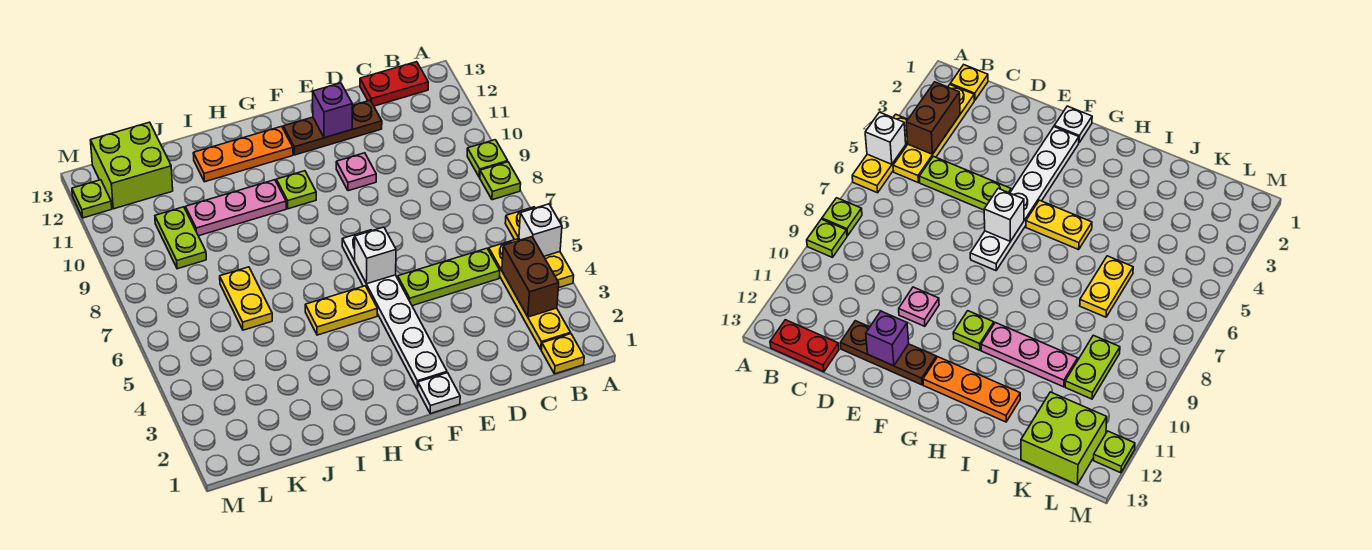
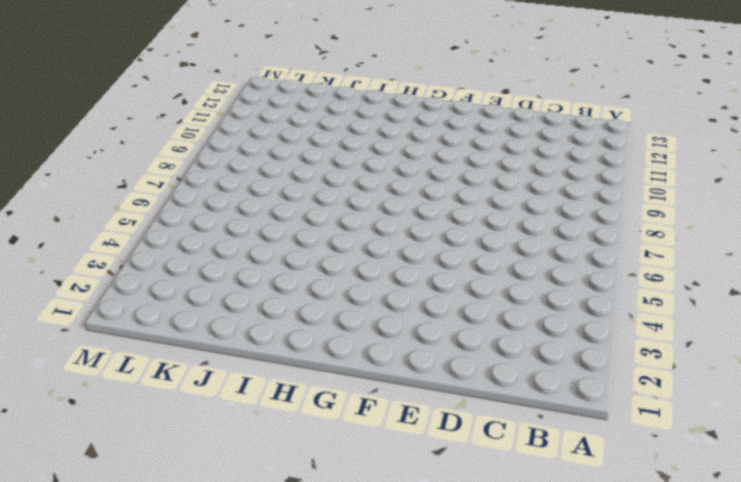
none -> yellow 1x3 plate [505,207,574,288]
none -> lime 1x1 plate [480,162,521,200]
none -> lime 1x1 plate [467,140,508,177]

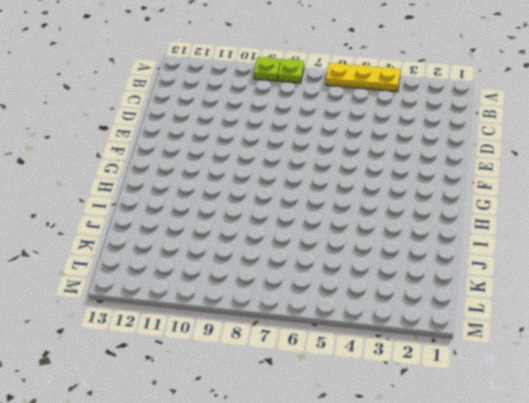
none -> yellow 1x1 plate [541,334,584,374]
none -> yellow 1x4 plate [489,239,571,350]
none -> red 1x2 plate [360,62,428,106]

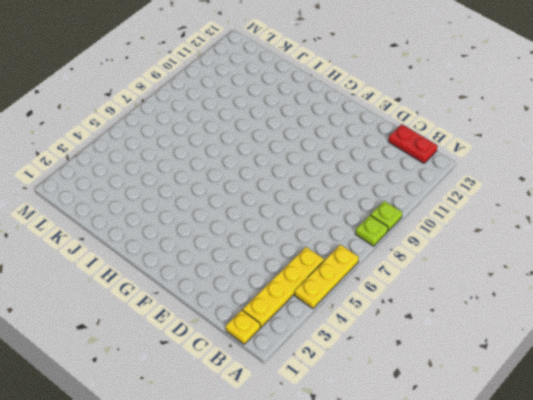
none -> lime 1x3 plate [398,248,500,306]
none -> brown 1x3 plate [283,100,382,155]
none -> pink 1x1 plate [336,153,376,191]

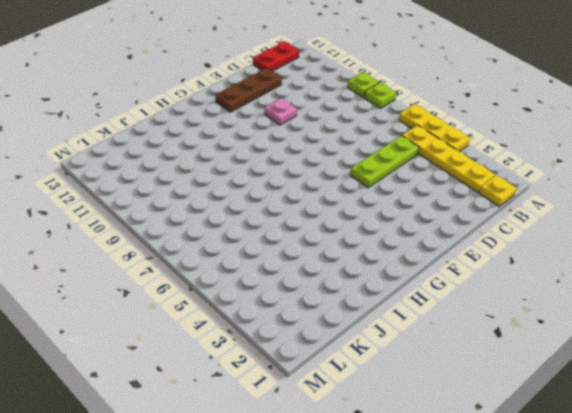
none -> white 1x1 plate [418,373,460,414]
none -> white 1x6 plate [342,230,447,389]
none -> yellow 1x2 plate [305,286,377,335]

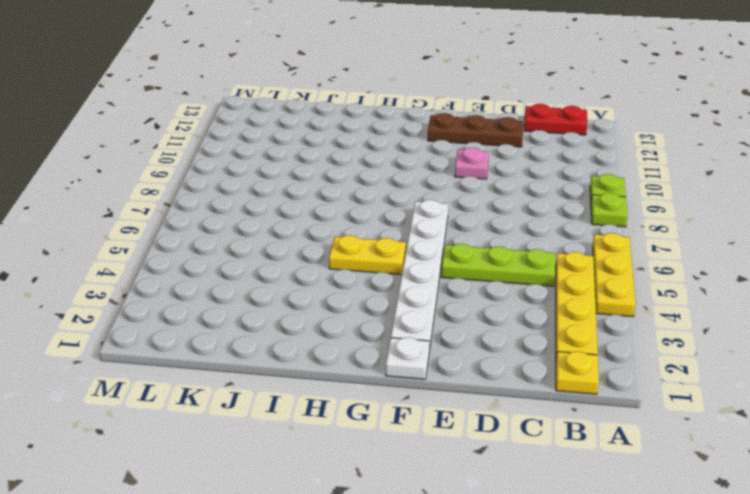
none -> lime 1x1 plate [276,171,316,209]
none -> orange 1x3 plate [193,126,293,182]
none -> pink 1x3 plate [185,180,286,236]

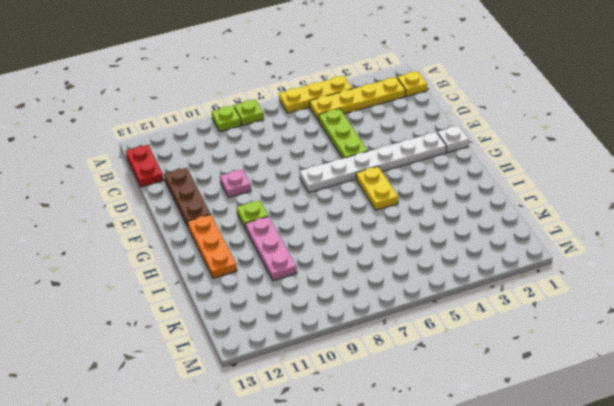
none -> yellow 1x2 plate [220,267,272,330]
none -> lime 1x2 plate [155,207,206,269]
none -> lime 2x2 brick [90,122,173,209]

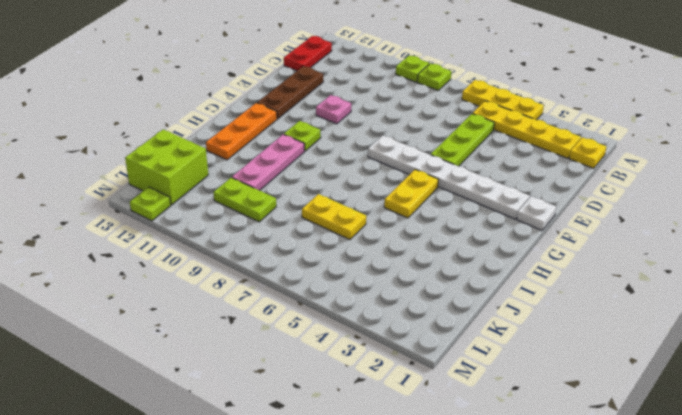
none -> white 1x1 brick [519,204,562,256]
none -> brown 1x2 brick [502,237,559,317]
none -> purple 1x1 brick [313,83,352,138]

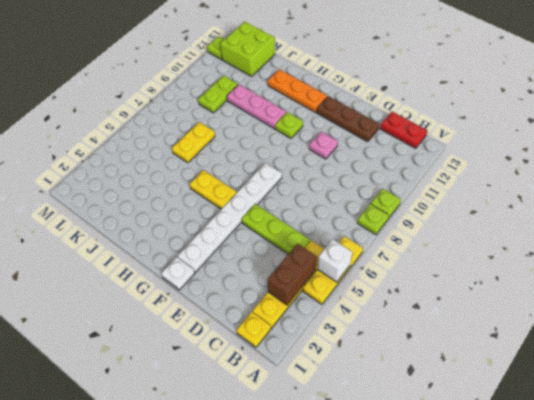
none -> purple 1x1 brick [313,83,352,138]
none -> white 1x1 brick [355,227,396,284]

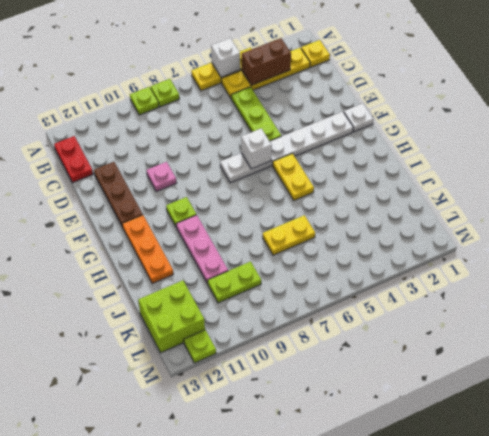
none -> purple 1x1 brick [313,83,352,138]

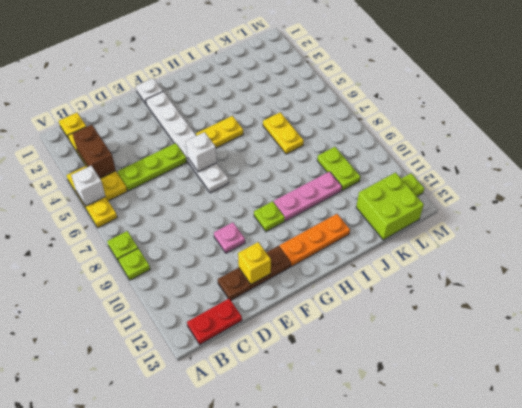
yellow 1x1 brick [238,242,271,284] -> purple 1x1 brick [313,83,352,138]

